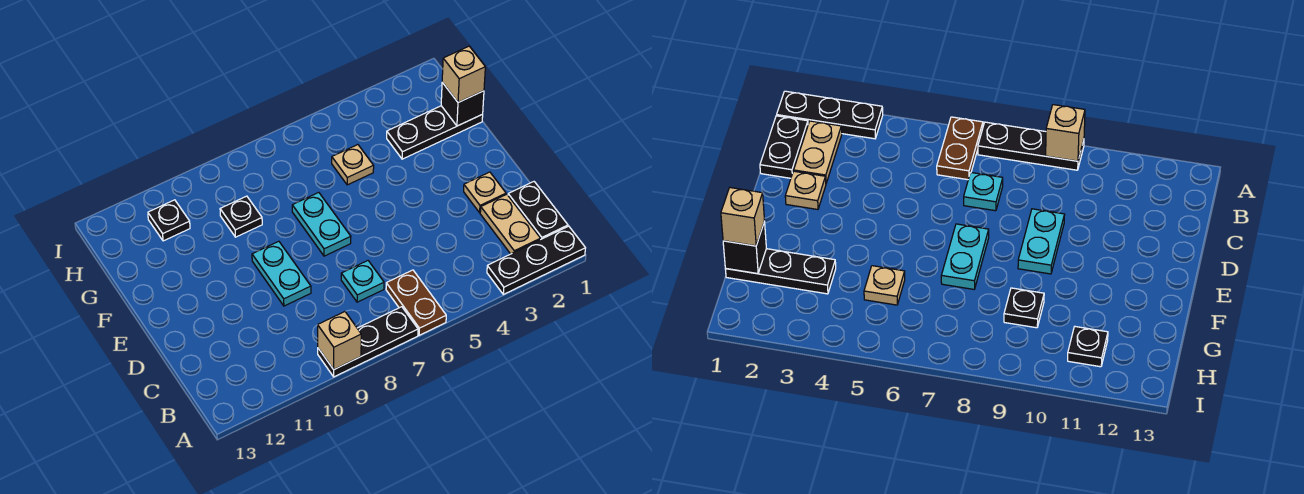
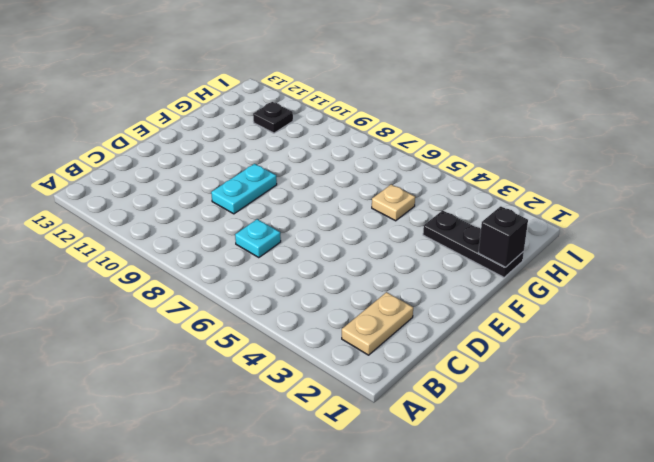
none -> black 1x3 plate [487,226,585,294]
none -> brown 1x2 plate [386,270,446,335]
none -> black 1x3 plate [318,307,418,377]

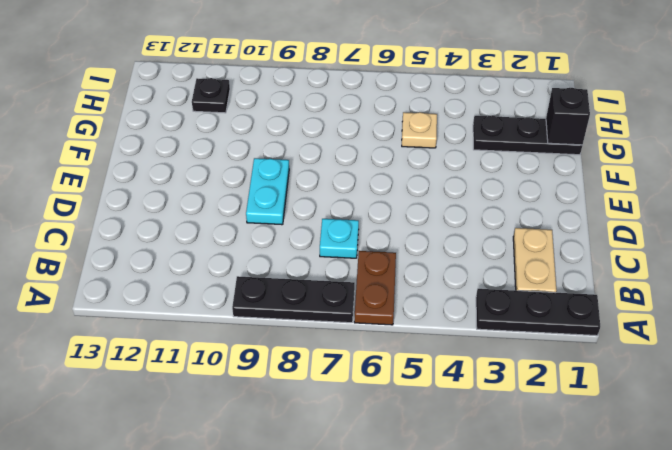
none -> black 1x2 plate [508,182,568,240]
none -> tan 1x1 plate [464,172,506,213]
none -> cyan 1x2 plate [292,193,351,256]

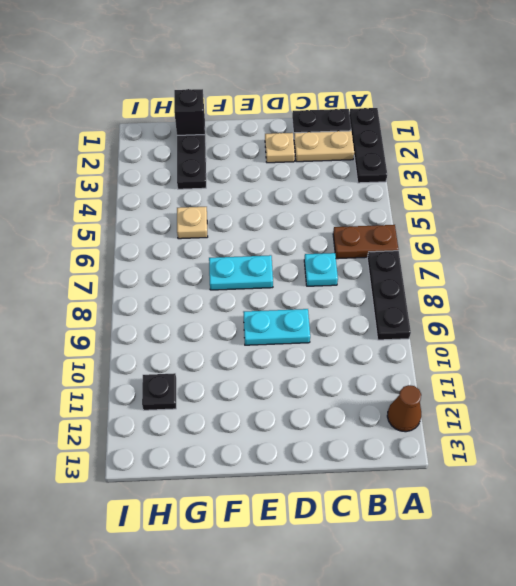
brown 1x1 cone [387,385,421,432] -> none
none -> black 1x1 plate [220,196,262,237]
none -> tan 1x1 brick [318,312,361,369]
none -> tan 1x1 brick [442,46,485,102]

